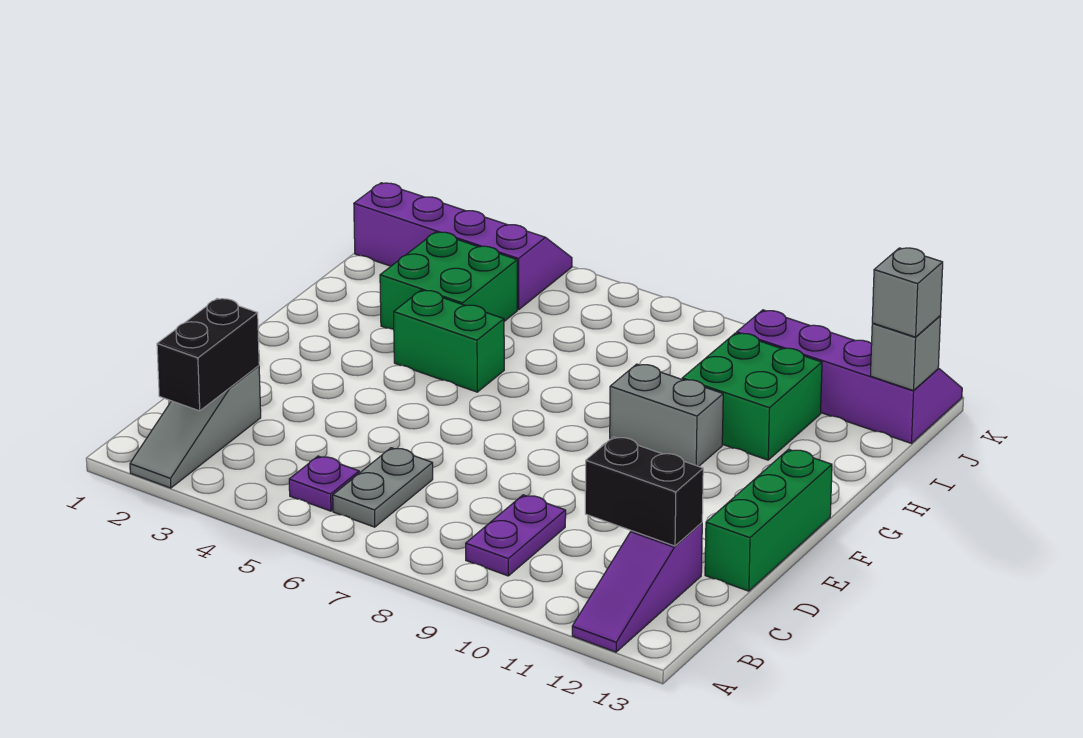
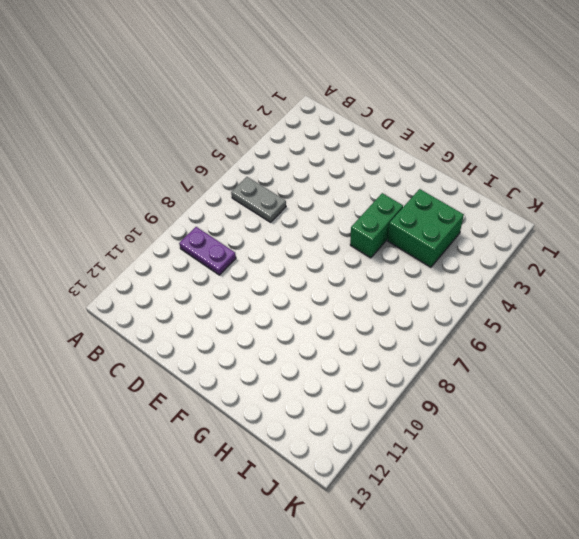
none -> grey 1x3 slope [130,366,261,488]
none -> purple 1x3 slope [572,523,702,652]
none -> purple 1x1 plate [289,456,359,511]

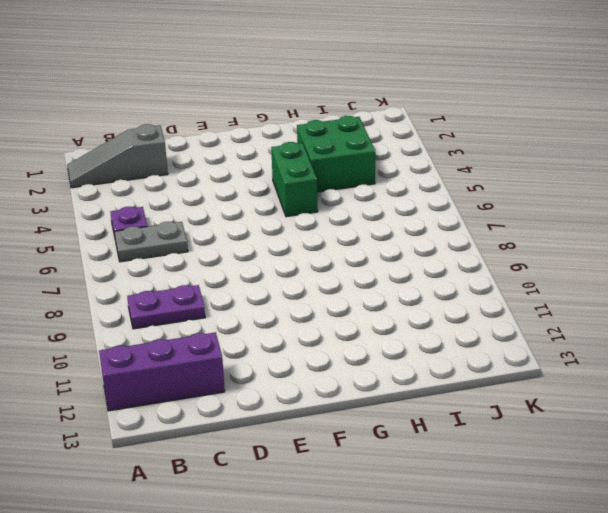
purple 1x3 brick [99,332,225,411] -> purple 1x3 slope [572,523,702,652]
none -> green 1x3 brick [705,449,832,591]
none -> grey 1x2 brick [610,364,723,466]
none -> green 2x2 brick [682,333,822,460]

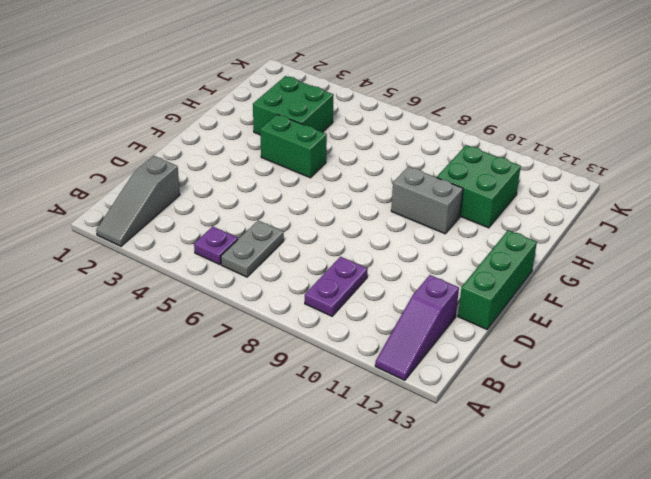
none -> purple 2x4 slope [354,183,572,310]
none -> purple 2x4 slope [737,310,962,443]
none -> black 1x2 brick [157,299,259,411]

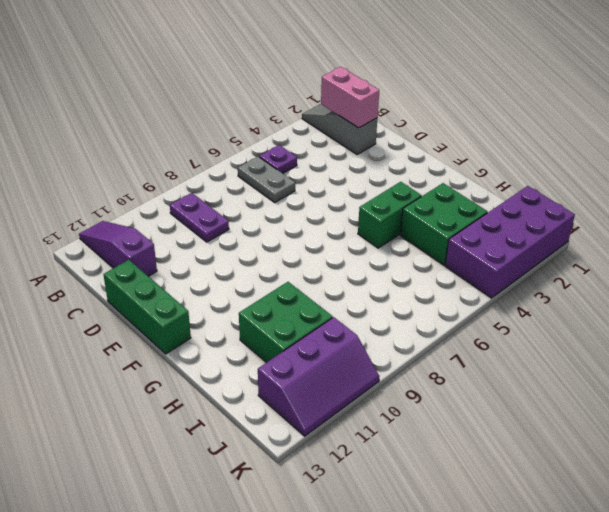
pink 1x2 brick [321,67,379,128] -> black 1x2 brick [157,299,259,411]
purple 2x4 brick [445,186,575,298] -> purple 2x4 slope [354,183,572,310]
purple 2x3 slope [258,317,379,436] -> purple 2x4 slope [737,310,962,443]
none -> grey 1x2 brick [610,364,723,466]
none -> black 1x2 brick [585,437,703,546]
none -> grey 1x1 brick [870,316,941,391]

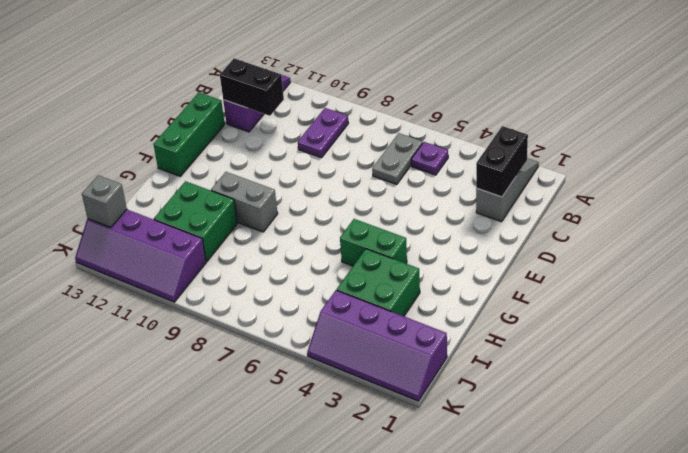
none -> grey 1x1 brick [872,248,943,337]

